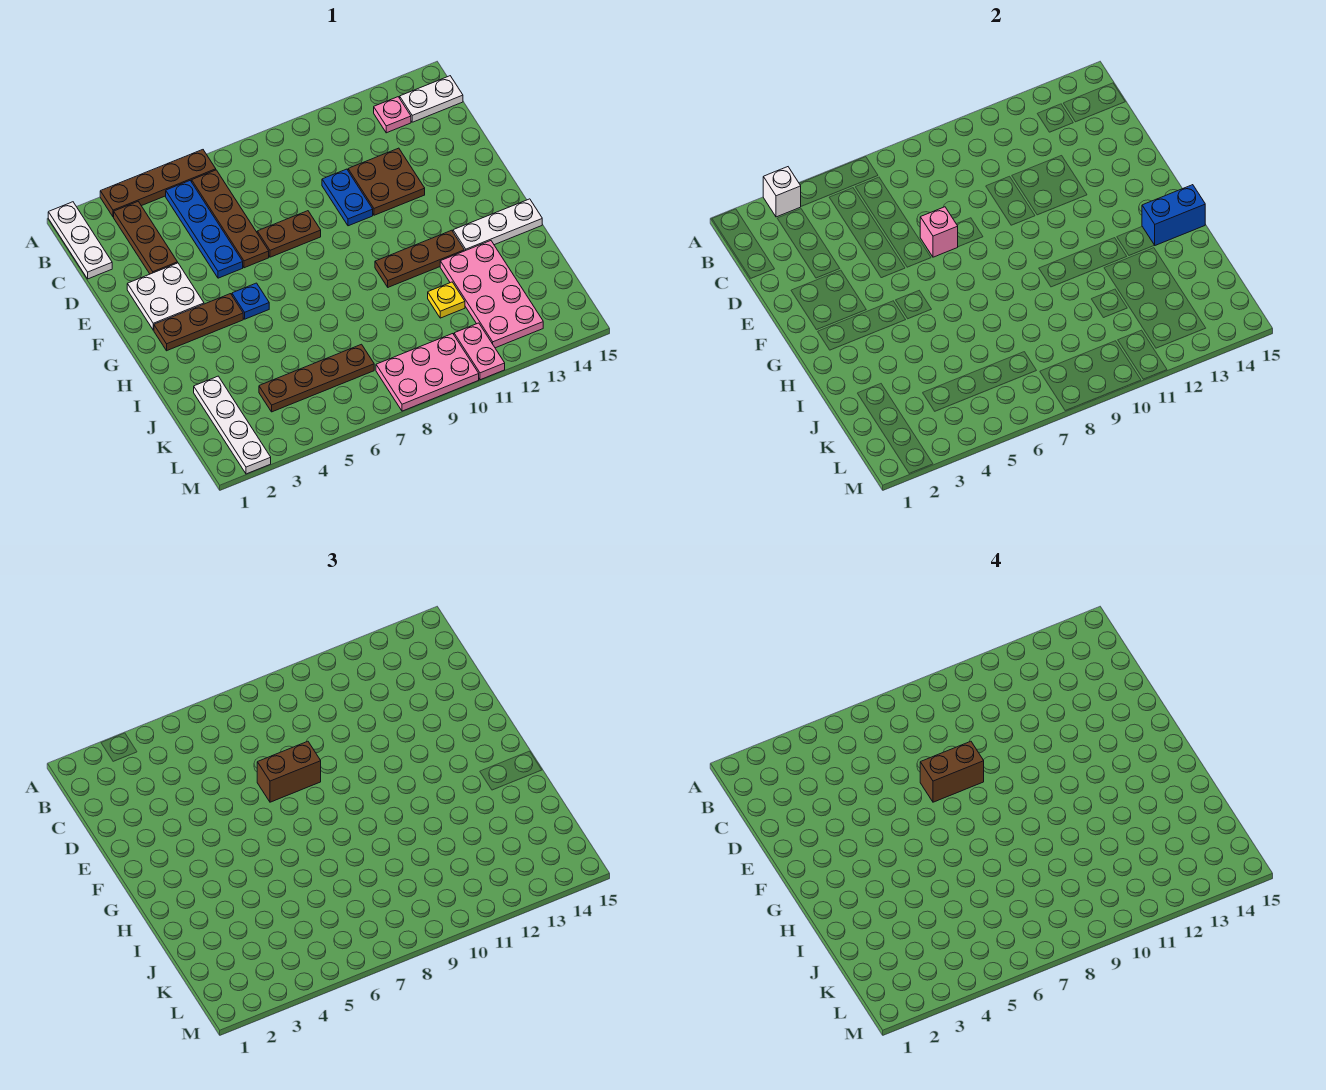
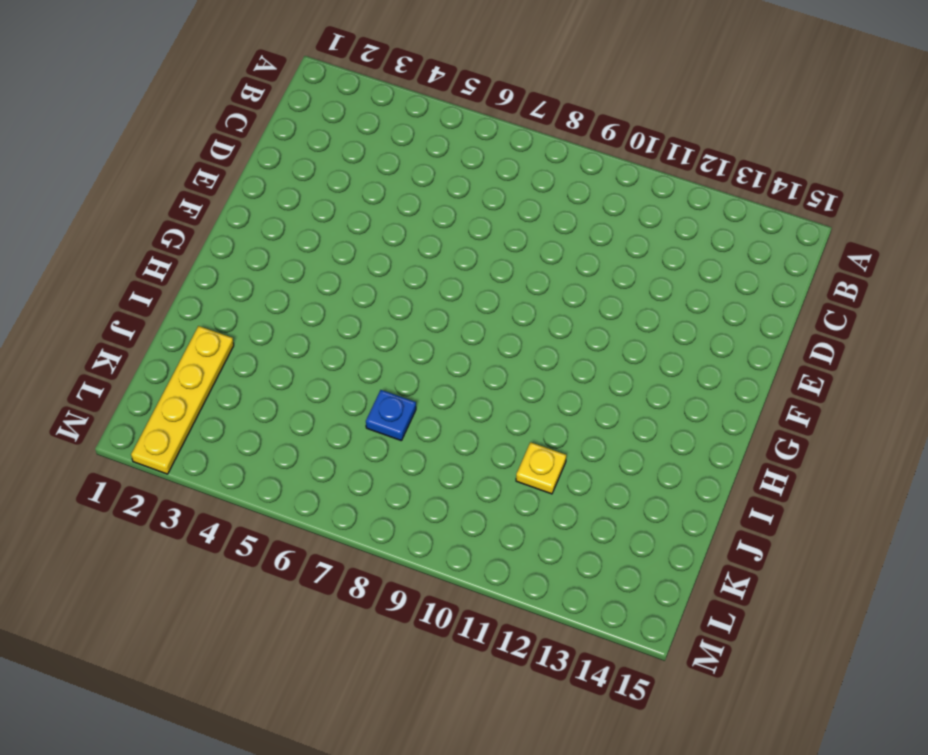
yellow 1x4 plate [131,326,234,474] -> white 1x4 plate [194,376,271,474]
blue 1x1 plate [366,390,416,441] -> blue 1x1 plate moved to [232,283,269,319]
none -> white 1x3 plate [48,202,112,279]
none -> brown 1x4 plate [100,150,216,217]
none -> brown 1x3 plate [114,202,178,274]

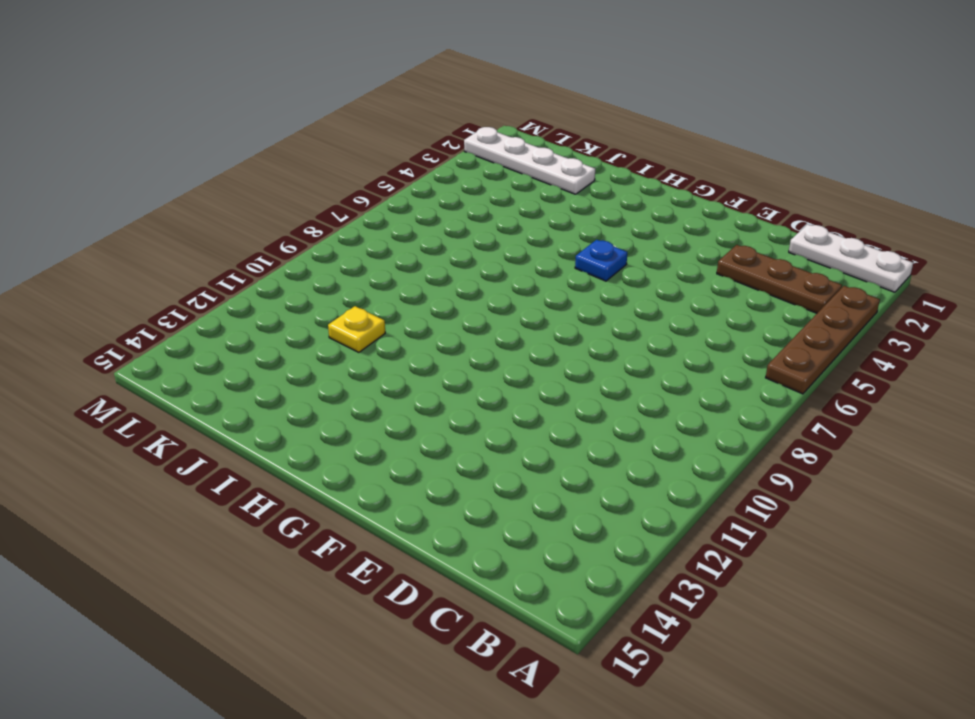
none -> blue 1x4 plate [166,181,243,278]
none -> brown 1x4 plate [192,170,269,268]
none -> pink 1x1 plate [374,97,411,133]

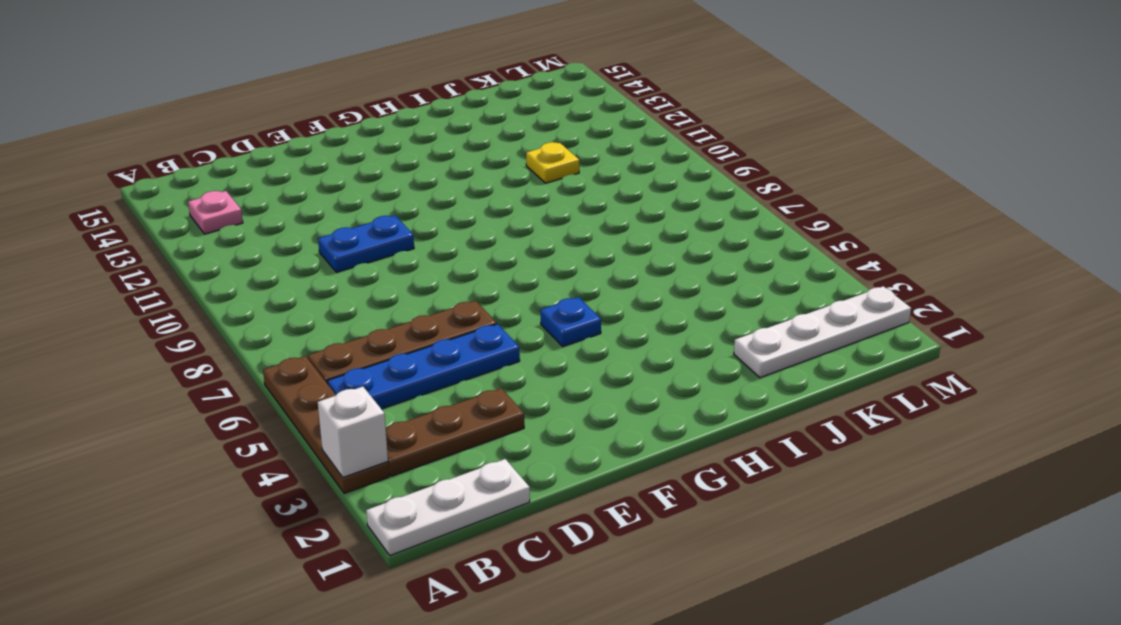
none -> white 1x2 plate [400,76,463,122]
none -> brown 2x2 plate [348,148,425,215]
none -> white 2x2 plate [127,263,204,330]

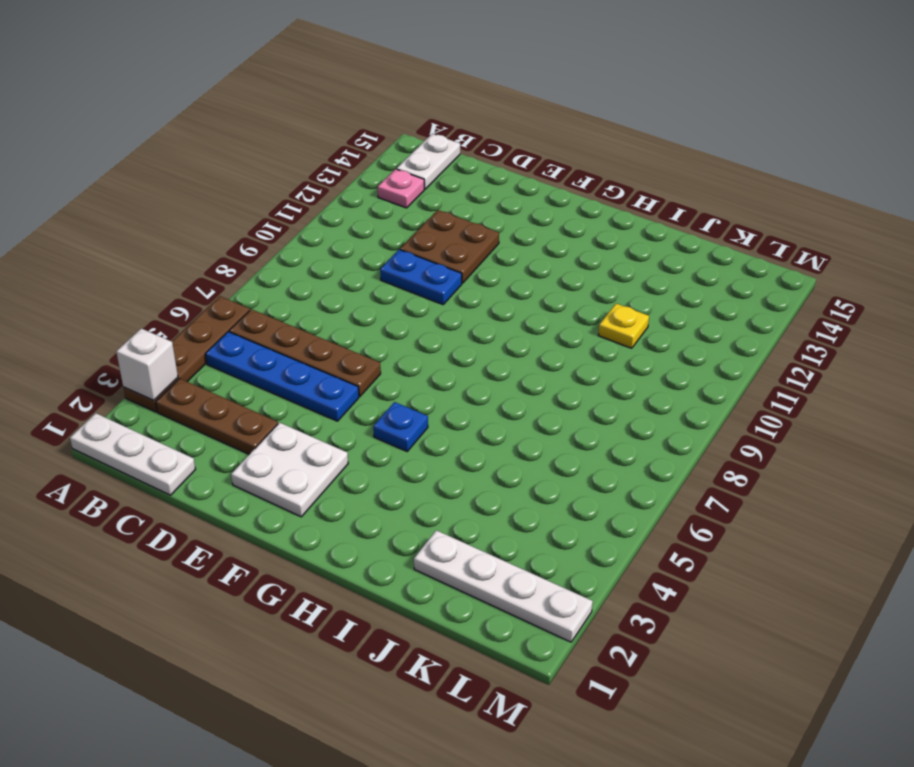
none -> brown 1x2 plate [257,211,321,257]
none -> brown 1x3 plate [154,294,243,351]
none -> brown 1x3 plate [375,230,464,287]

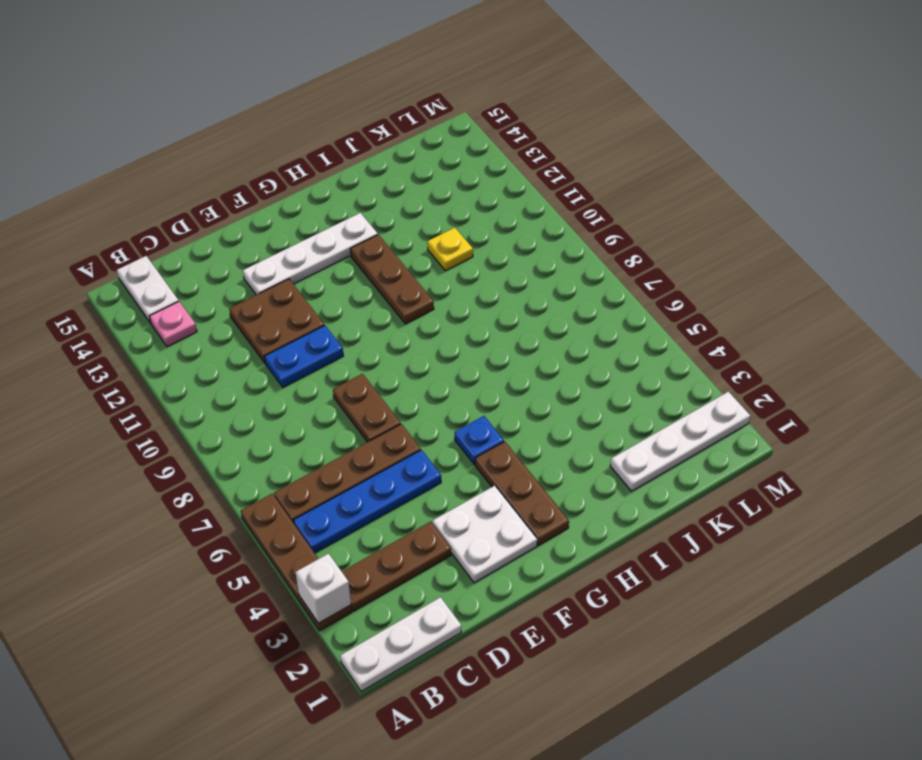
white 1x4 plate [243,213,378,295] -> white 1x3 plate [453,199,542,251]
none -> pink 2x4 plate [440,241,543,348]
none -> brown 1x4 plate [259,344,374,412]
none -> pink 2x3 plate [376,334,479,411]

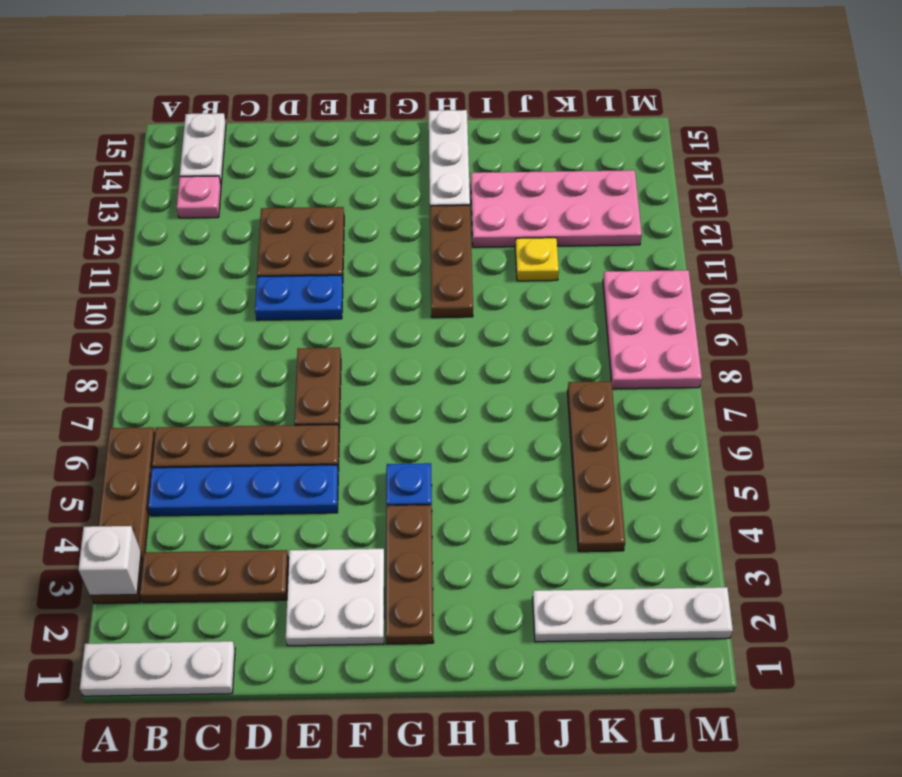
none -> pink 1x2 plate [454,323,505,380]
none -> pink 1x1 brick [920,207,958,257]
none -> blue 1x2 brick [1142,185,1205,245]

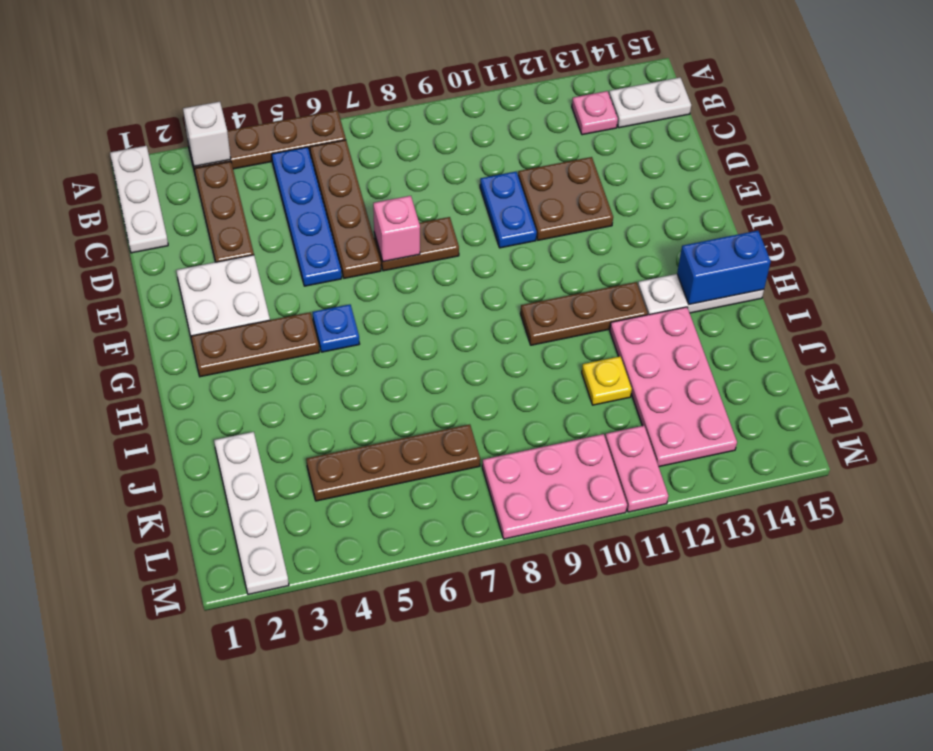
none -> brown 1x2 brick [257,741,321,802]
none -> brown 1x2 brick [920,741,984,802]

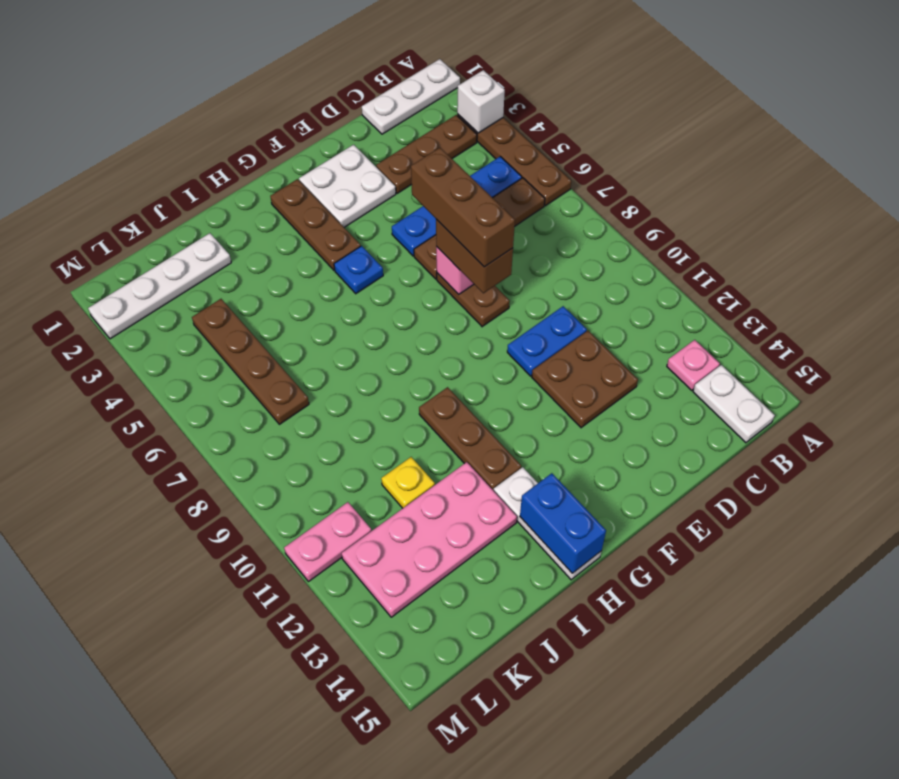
brown 1x3 brick [411,148,515,267] -> brown 1x2 brick [920,741,984,802]
none -> pink 2x3 plate [376,334,479,411]

